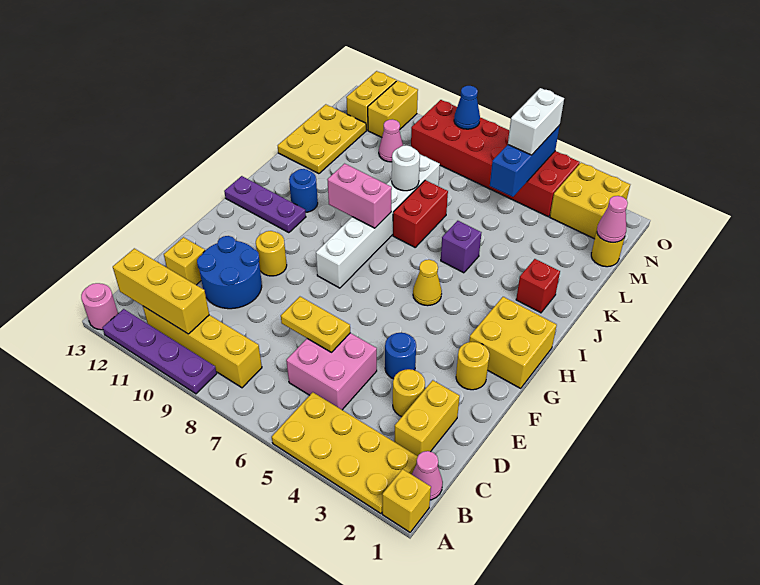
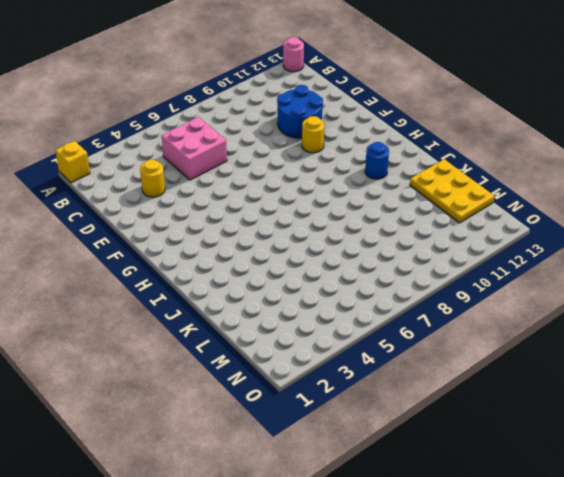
none -> yellow 2x4 plate [272,392,418,514]
none -> purple 1x4 plate [103,309,217,394]
none -> pink 1x1 cone [412,451,443,500]
none -> yellow 1x4 brick [143,306,262,388]

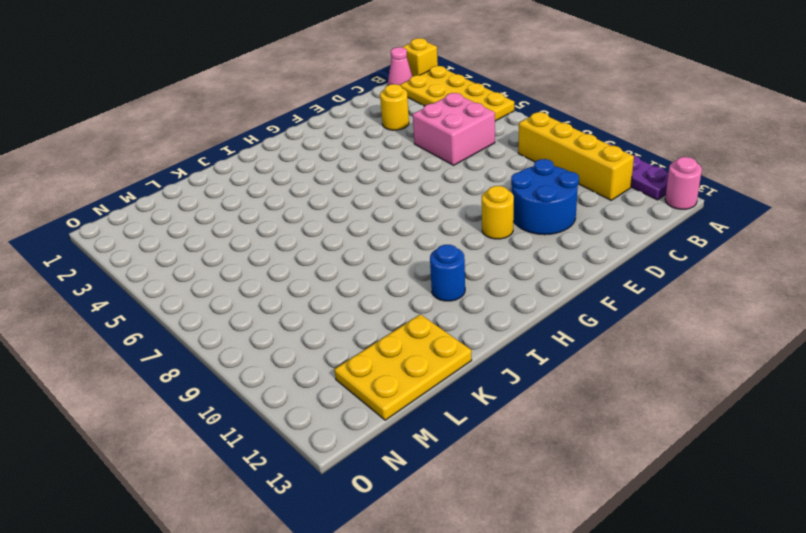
none -> yellow 1x2 brick [394,380,460,456]
none -> yellow 1x1 brick [164,237,205,285]
none -> blue 1x1 round brick [385,333,416,379]
none -> yellow 1x1 round brick [456,342,489,390]

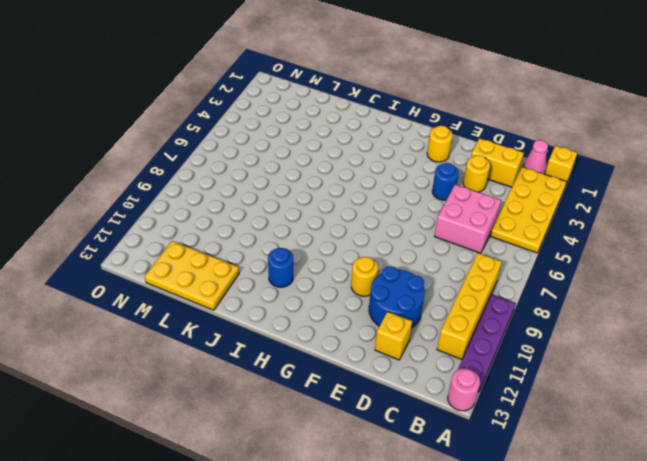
none -> yellow 2x2 brick [469,297,557,388]
none -> white 1x6 brick [316,154,440,288]
none -> yellow 1x1 cone [413,260,442,306]
none -> purple 1x3 plate [224,176,306,233]

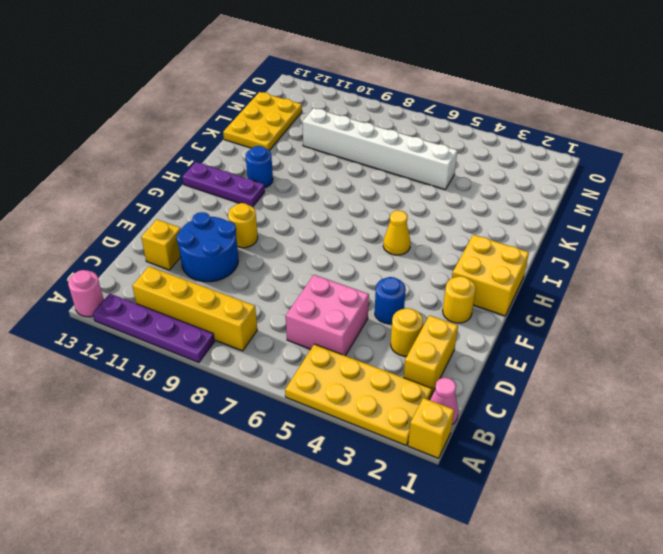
white 1x6 brick [302,108,457,189] -> white 1x6 brick turned to [316,154,440,288]
none -> red 1x1 brick [516,259,560,313]
none -> purple 1x1 brick [441,221,481,273]
none -> red 1x2 brick [393,180,448,247]
none -> yellow 1x1 round brick [591,231,625,267]

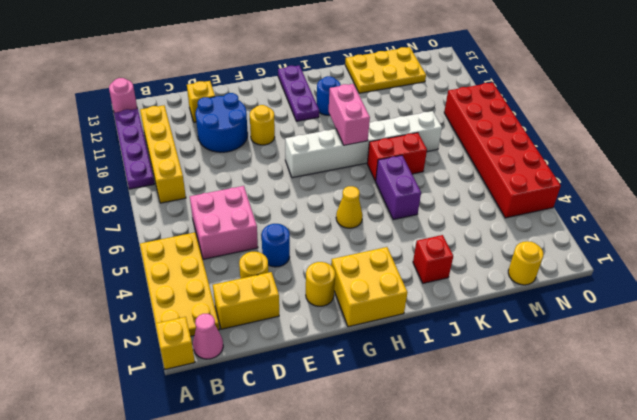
purple 1x2 brick [376,155,421,220] -> purple 1x1 brick [441,221,481,273]
none -> pink 1x1 cone [379,119,403,162]
none -> yellow 2x2 brick [550,163,630,239]
none -> yellow 1x2 brick [368,80,418,137]
none -> yellow 1x2 brick [346,71,397,130]

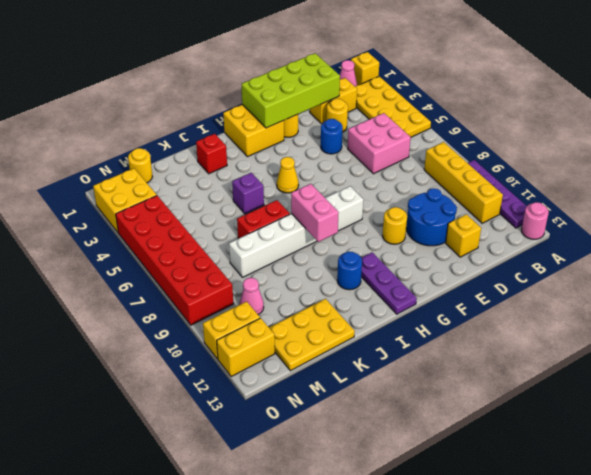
lime 2x4 brick [242,53,340,128] -> none
none -> yellow 1x3 brick [113,248,209,334]
none -> yellow 1x2 plate [281,297,350,352]
none -> white 1x1 round brick [392,145,420,191]
none -> pink 1x1 cone [597,196,628,243]

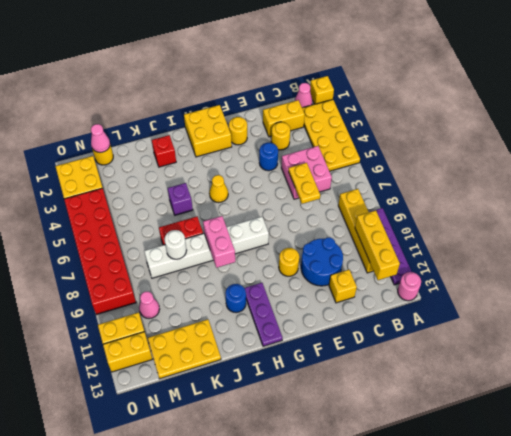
none -> blue 1x3 brick [490,125,560,197]
none -> blue 1x1 cone [454,86,480,129]
none -> white 1x2 brick [508,88,564,155]

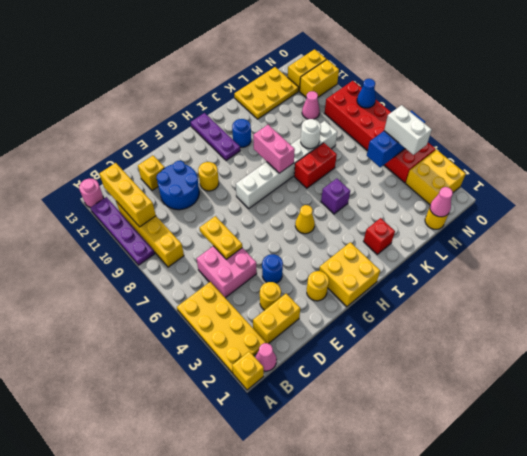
white 1x2 brick [384,105,432,155] -> white 1x2 brick turned to [508,88,564,155]

